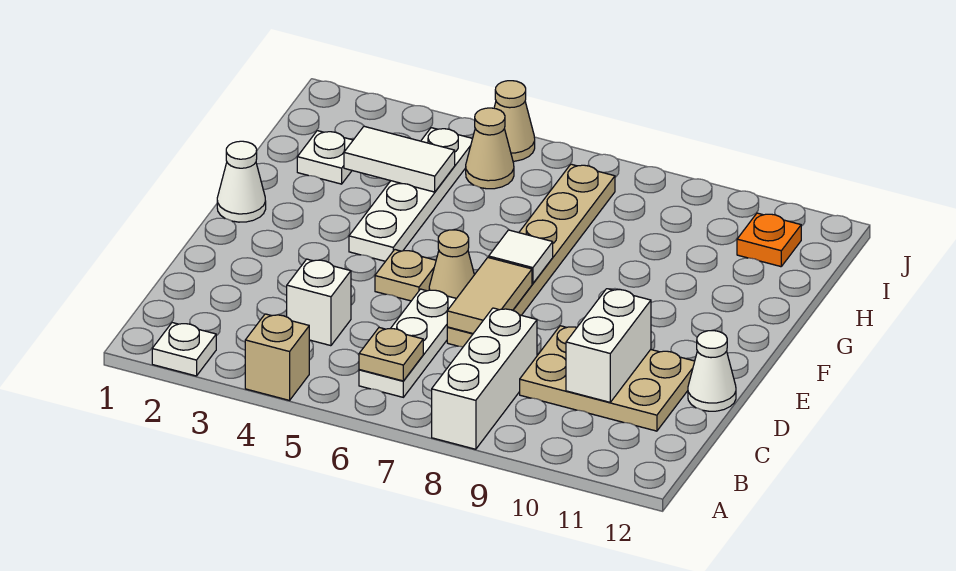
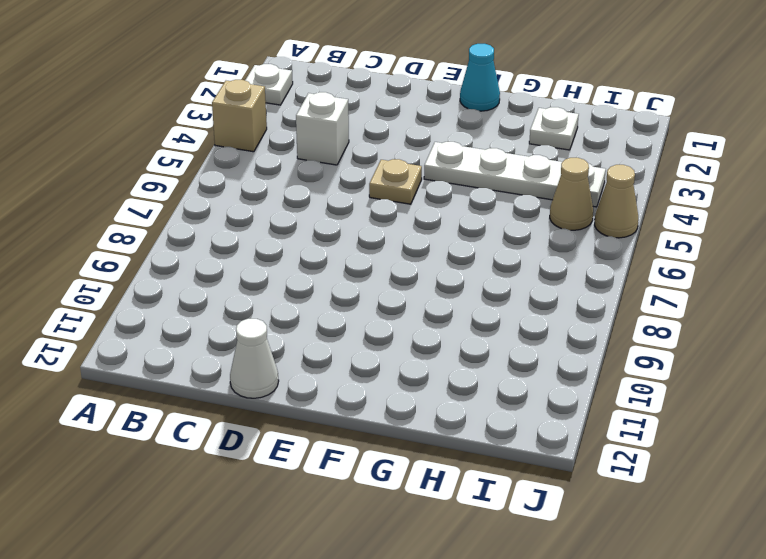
cyan 1x1 cone [460,44,500,111] -> white 1x1 cone [217,141,266,222]
none -> white 1x3 brick [432,308,537,449]
none -> white 1x3 plate [359,289,456,397]
none -> tan 2x3 plate [520,326,695,431]

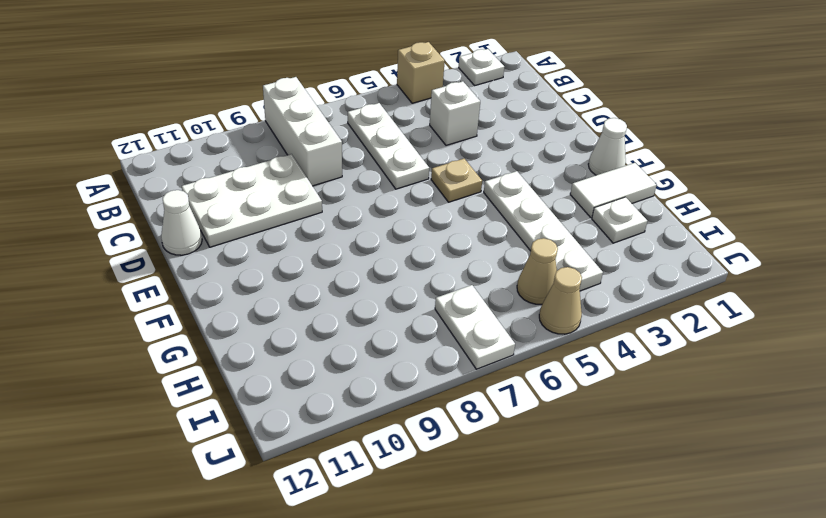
white 2x3 plate [182,154,322,247] -> tan 2x3 plate [520,326,695,431]
white 1x2 tile [570,163,657,218] -> white 1x2 tile moved to [344,126,455,192]
white 1x2 plate [435,285,515,369] -> tan 1x6 plate [447,164,615,347]
none -> tan 1x1 cone [429,230,474,298]
none -> orange 1x1 plate [737,213,801,267]
none -> tan 1x1 plate [359,328,423,381]

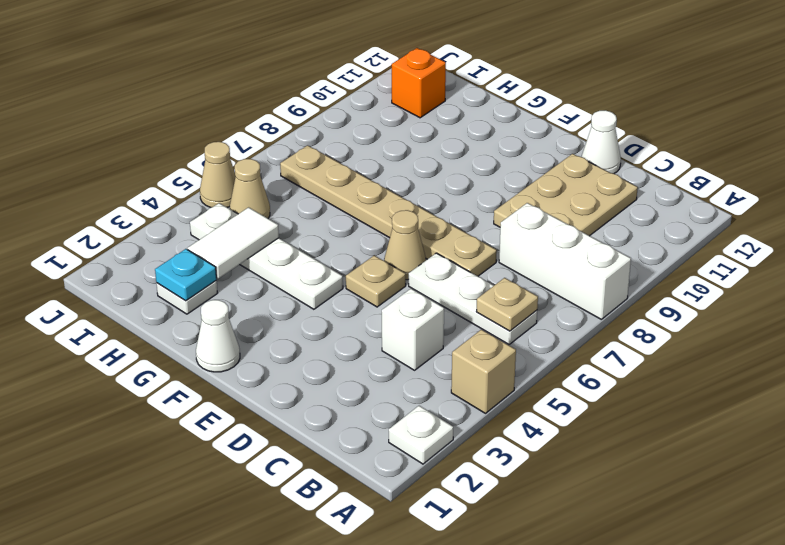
cyan 1x1 plate [155,249,217,301] -> none
orange 1x1 brick [392,48,446,118] -> orange 1x1 plate [737,213,801,267]
none -> white 1x2 brick [566,289,651,402]
none -> tan 1x2 tile [447,257,532,333]
none -> white 1x1 tile [489,230,553,284]

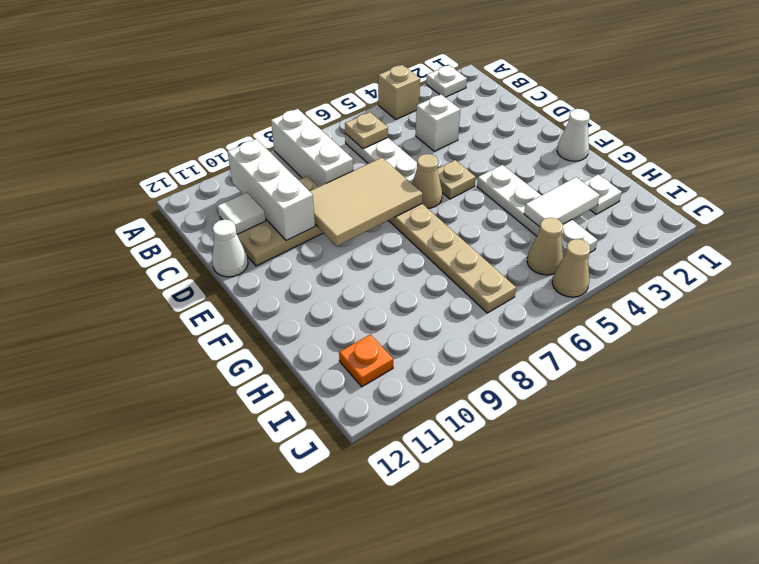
white 1x3 brick [228,139,315,241] -> white 1x2 brick [566,289,651,402]
white 1x1 tile [217,193,266,234] -> white 1x1 tile moved to [489,230,553,284]
tan 2x3 tile [310,158,423,246] -> tan 1x2 tile [447,257,532,333]

